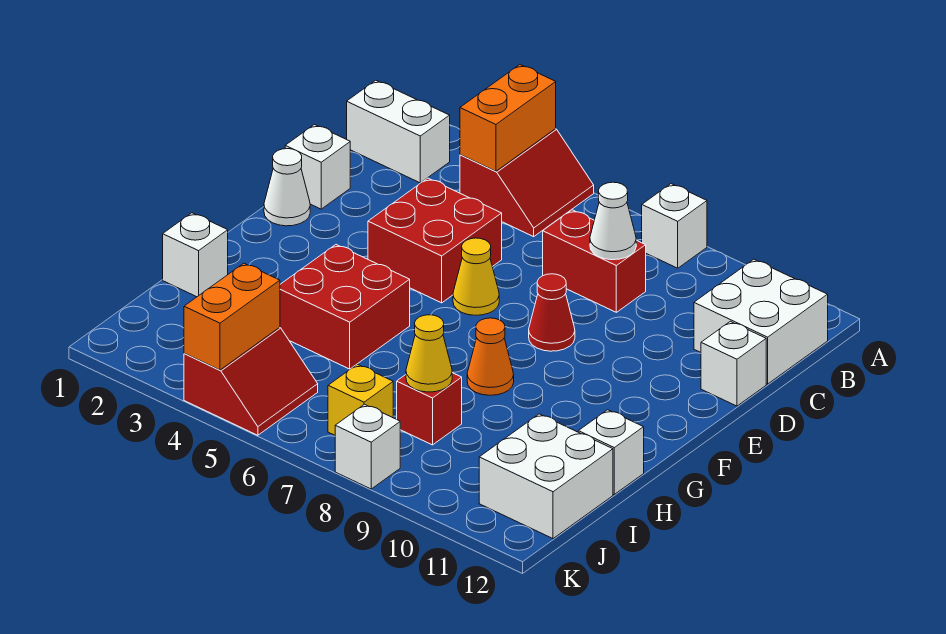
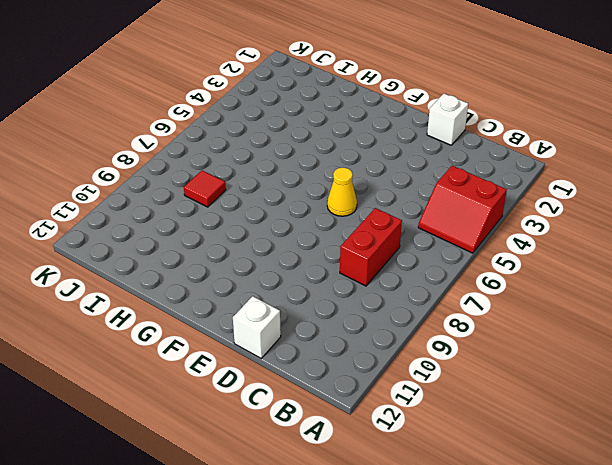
red 1x1 tile [184,171,226,207] -> red 1x1 brick [397,373,462,445]
none -> white 1x1 brick [642,184,707,268]
none -> white 1x2 brick [347,80,450,183]
none -> white 2x2 brick [694,259,828,384]

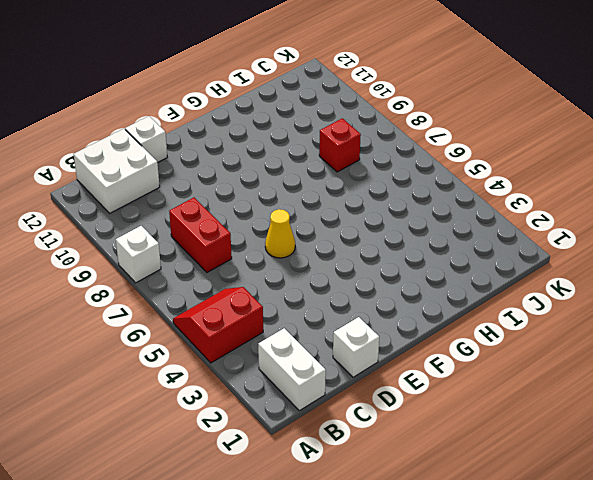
none -> red 2x2 brick [368,178,502,303]
none -> white 1x1 cone [264,149,310,226]
none -> red 1x1 cone [529,274,575,351]

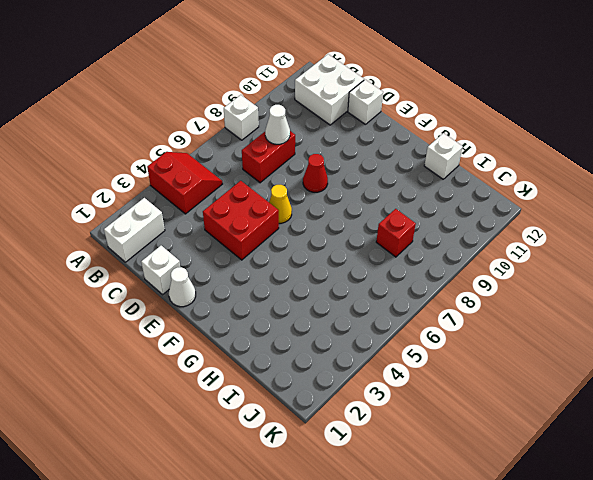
none -> red 2x2 brick [280,245,410,369]
none -> orange 1x1 cone [467,318,514,395]
none -> white 1x1 brick [163,213,228,297]

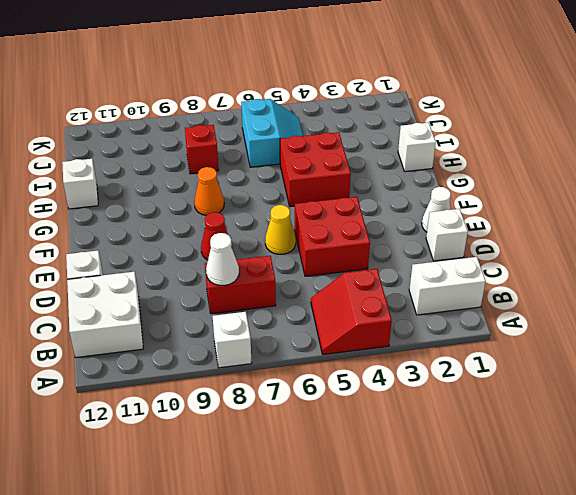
cyan 2x2 slope [241,99,303,167] -> red 2x2 slope [184,327,318,435]
none -> white 2x2 brick [479,414,613,539]
none -> yellow 1x1 brick [328,364,393,435]
none -> white 1x1 brick [335,404,400,489]

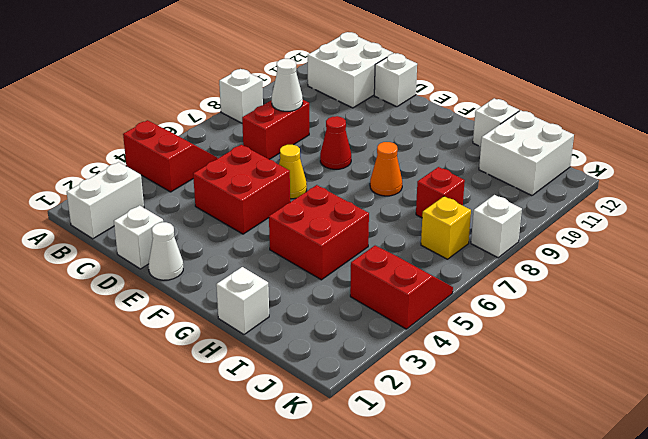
none -> orange 1x2 brick [460,65,556,171]
none -> yellow 1x1 cone [406,315,452,392]
none -> orange 1x2 brick [184,263,280,370]

